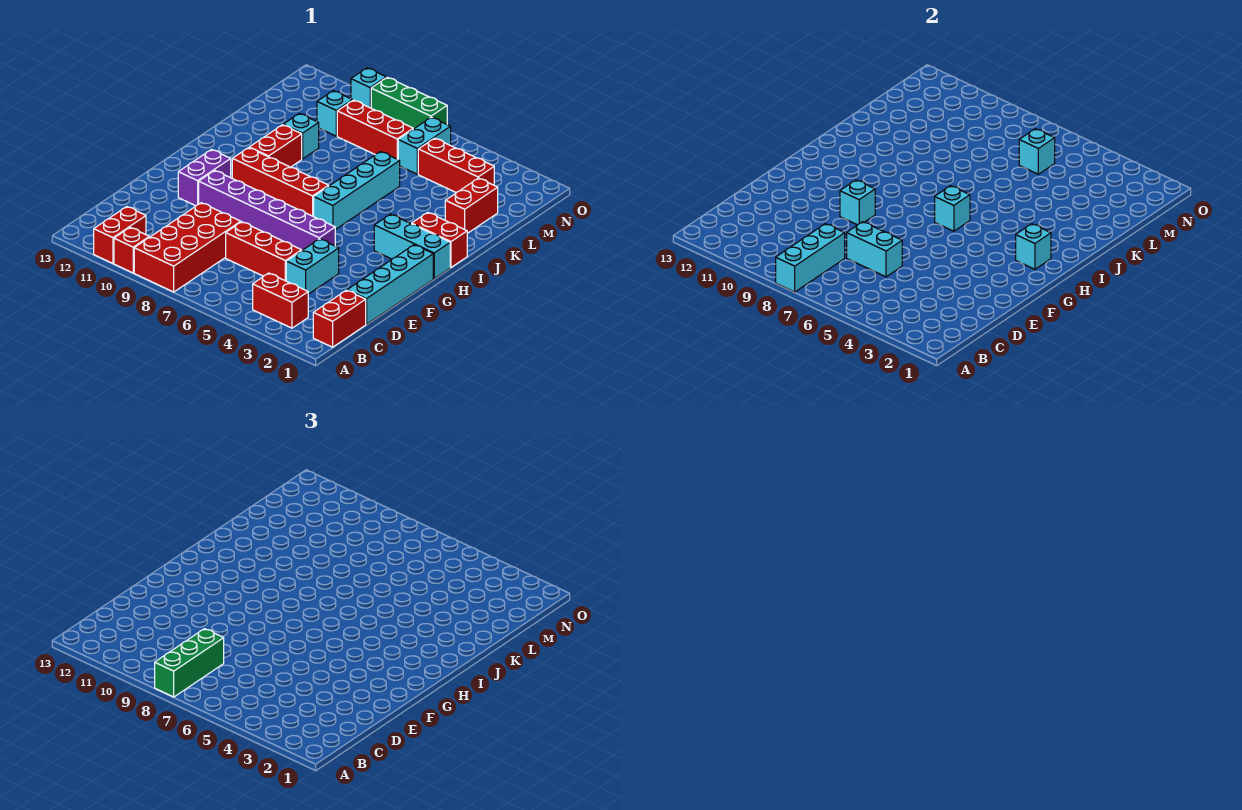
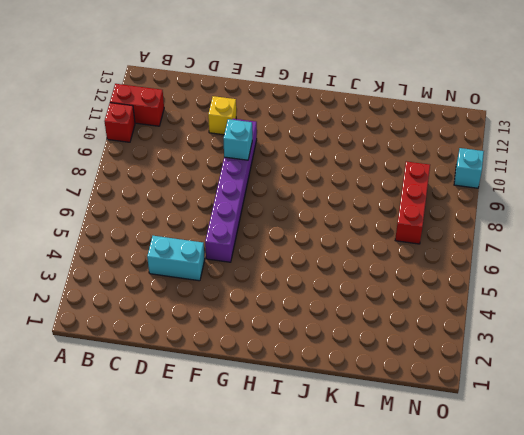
yellow 1x1 brick [208,96,236,135] -> none
none -> red 2x4 brick [134,203,241,292]
none -> red 1x2 brick [313,290,366,347]
none -> red 1x2 brick [253,273,308,328]
none -> cyan 1x4 brick [347,245,433,324]

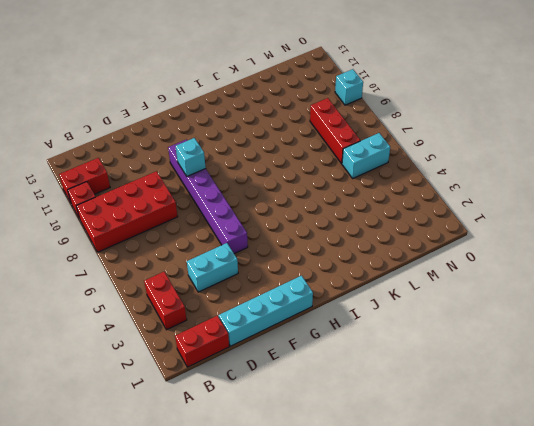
none -> red 1x3 brick [226,222,302,281]
none -> purple 1x2 brick [178,150,231,206]
none -> cyan 1x3 brick [374,214,450,279]
none -> cyan 1x4 brick [314,152,400,230]

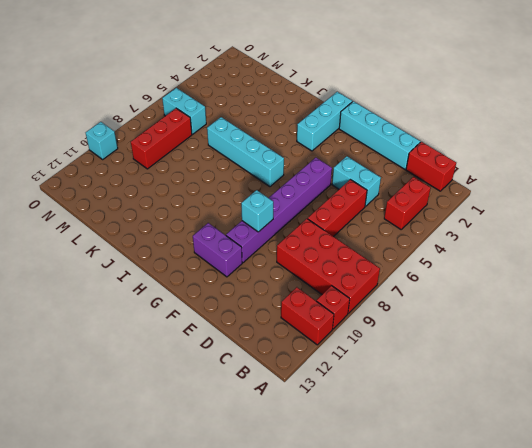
none -> red 1x4 brick [232,148,329,217]
none -> red 1x2 brick [412,212,467,267]
none -> red 1x2 brick [249,125,302,167]
none -> red 1x2 brick [445,178,498,233]

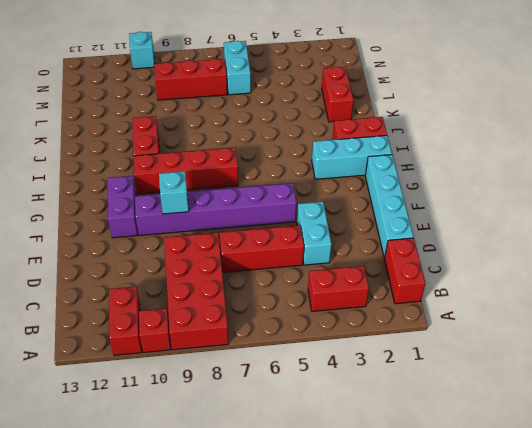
none -> cyan 1x4 brick [314,152,400,230]
none -> cyan 1x1 brick [283,113,319,159]
none -> red 1x3 brick [418,138,494,193]
none -> cyan 1x1 brick [317,91,353,136]

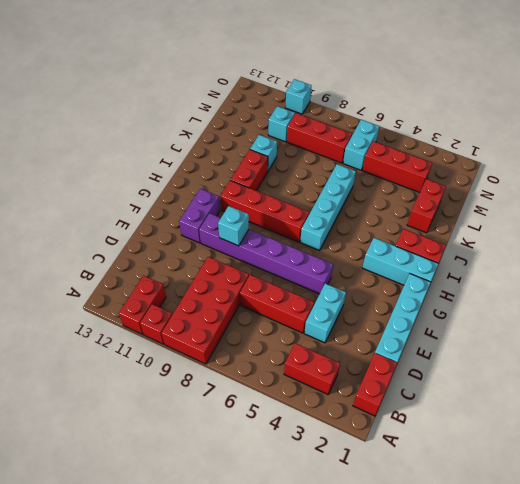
none -> green 1x3 brick [371,77,447,129]
none -> cyan 1x3 brick [776,224,845,292]
none -> cyan 1x2 brick [847,222,902,277]
none -> cyan 1x1 brick [1016,224,1051,269]

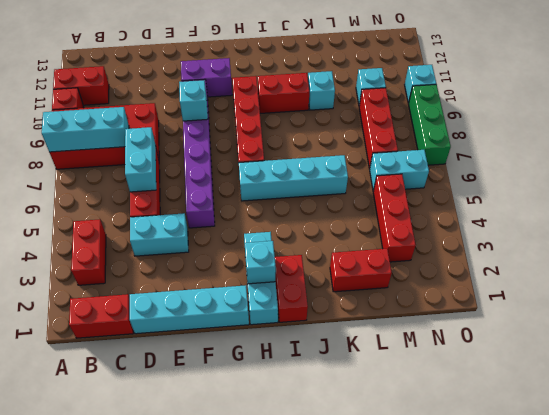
none -> cyan 1x1 brick [935,186,970,231]
none -> cyan 1x1 brick [1019,129,1055,174]
none -> green 1x3 brick [155,629,224,697]

